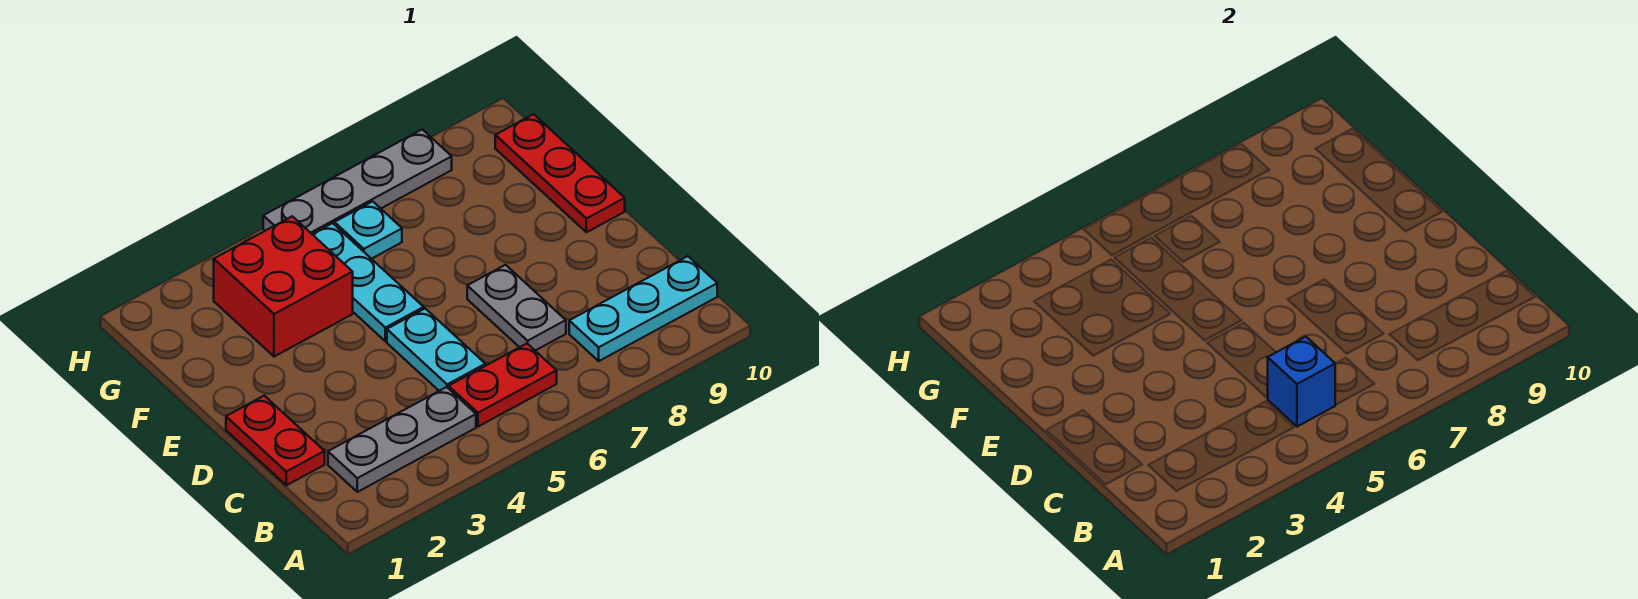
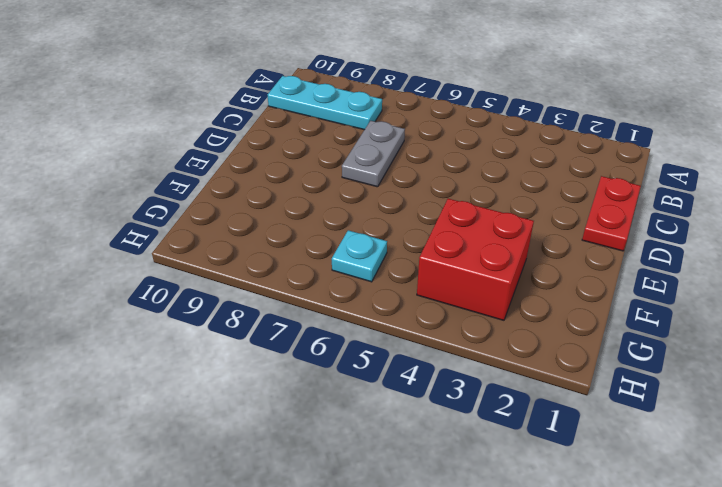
none -> grey 1x3 plate [328,387,476,492]
none -> red 1x2 plate [449,344,557,427]
none -> cyan 1x2 plate [387,309,485,391]

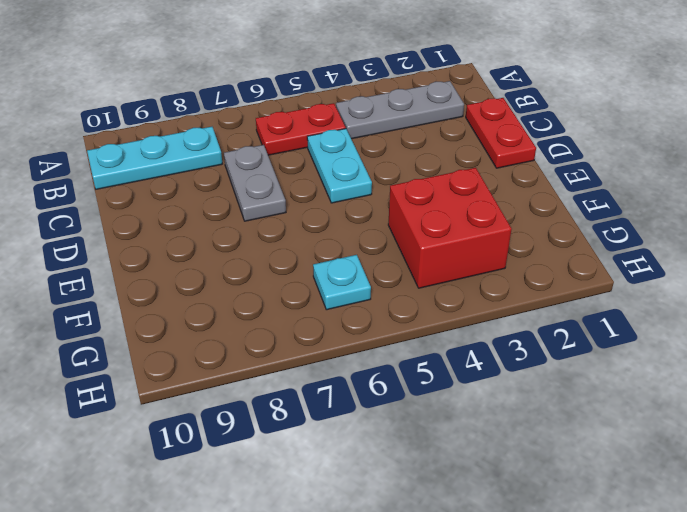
none -> cyan 1x3 plate [312,223,424,341]
none -> red 1x3 plate [495,114,625,232]
none -> grey 1x4 plate [263,129,452,234]

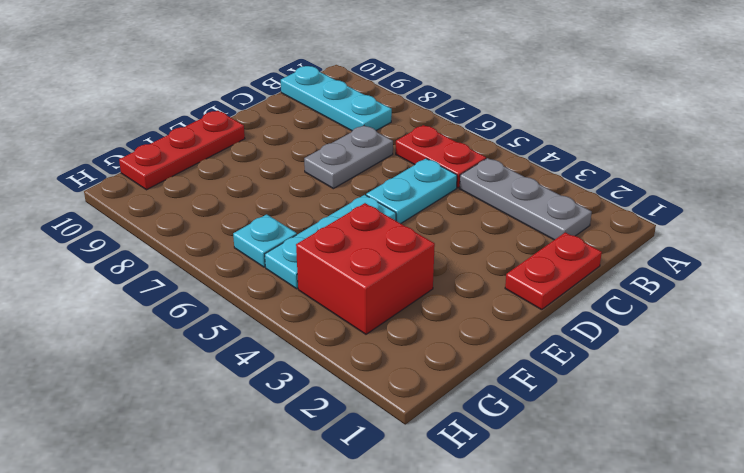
none -> grey 1x4 plate [263,129,452,234]
none -> blue 1x1 brick [1268,337,1335,427]

